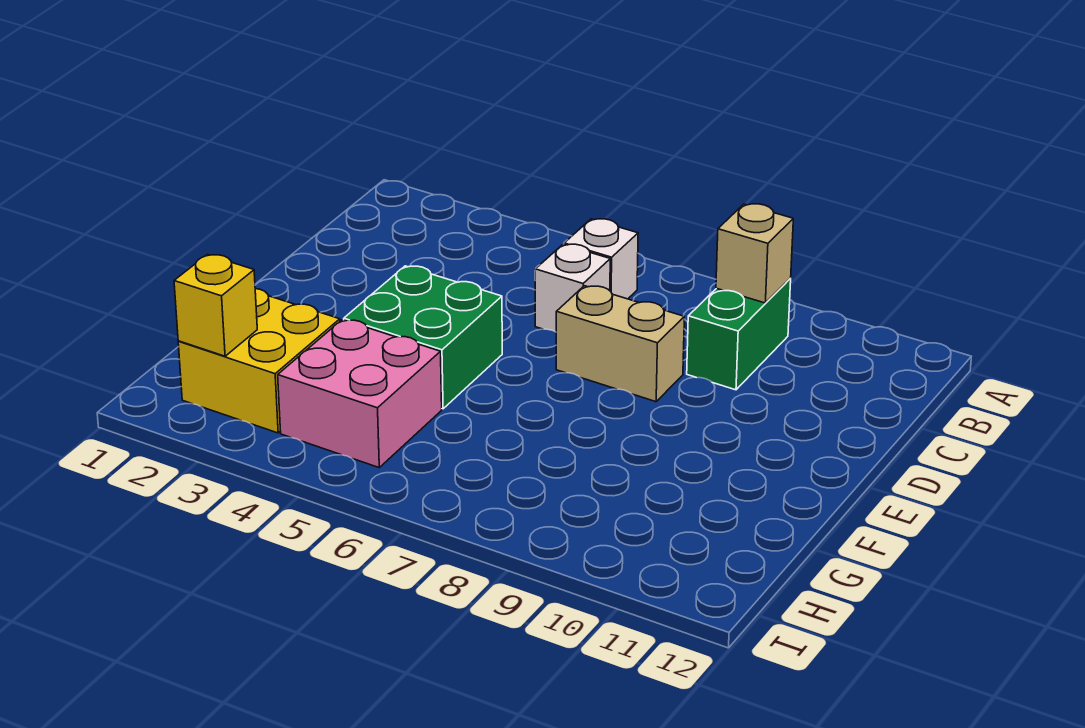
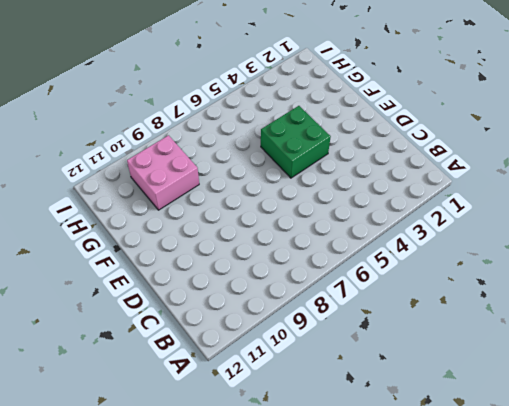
pink 2x2 brick [127,135,199,210] -> pink 2x2 brick moved to [278,320,442,467]
none -> white 1x1 brick [564,219,638,299]
none -> green 1x2 brick [687,279,791,390]

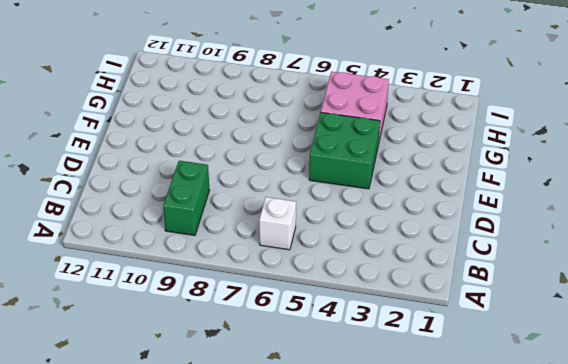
none -> white 1x1 brick [535,244,610,332]
none -> tan 1x2 brick [556,286,684,402]

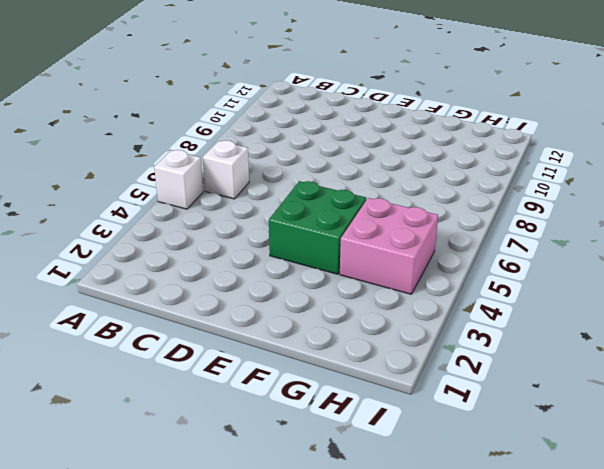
white 1x1 brick [154,150,203,209] -> white 1x1 brick moved to [535,244,610,332]
none -> green 1x2 brick [687,279,791,390]
none -> tan 1x2 brick [556,286,684,402]

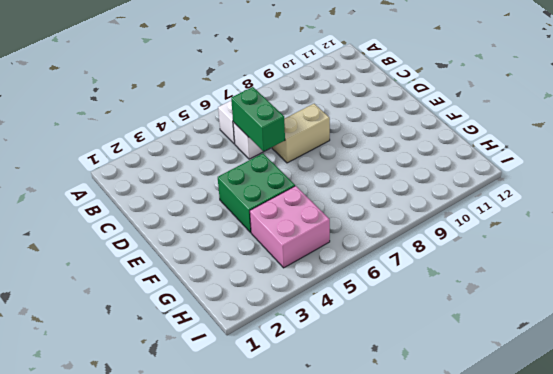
green 1x2 brick [231,87,285,151] -> green 1x2 brick moved to [687,279,791,390]
none -> yellow 2x2 brick [178,289,340,433]
none -> tan 1x1 brick [716,204,793,303]

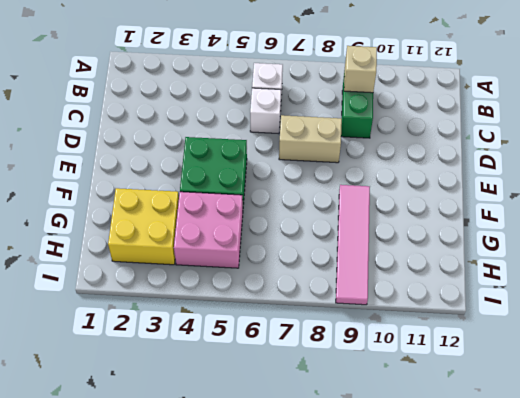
pink 1x4 tile [336,185,370,305] -> none
none -> yellow 1x1 brick [174,255,257,356]

